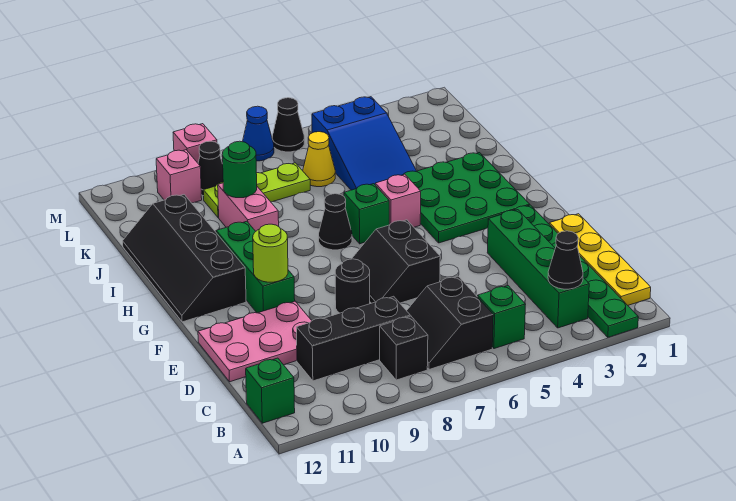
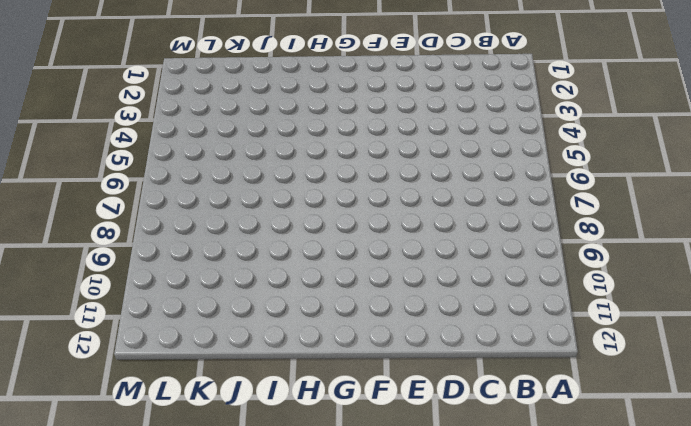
none -> green 1x6 plate [501,205,638,337]
none -> yellow 1x4 plate [549,214,651,305]
none -> green 1x4 brick [487,210,589,328]

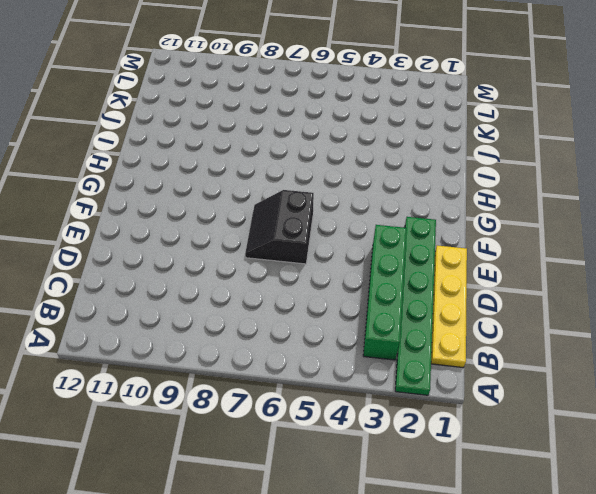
none -> green 1x1 brick [478,286,526,349]
none -> black 2x2 slope [407,276,493,369]
none -> black 1x1 brick [380,316,428,380]

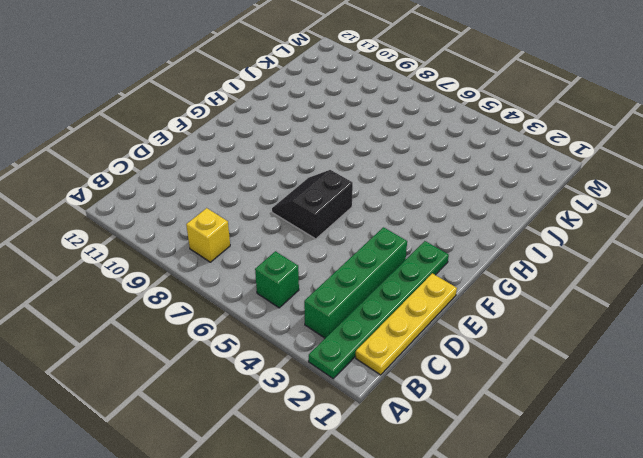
yellow 1x1 brick [186,208,230,262] -> black 1x1 brick [380,316,428,380]
none -> black 2x2 slope [407,276,493,369]
none -> green 1x1 brick [246,358,295,423]
none -> black 1x3 brick [297,296,410,381]

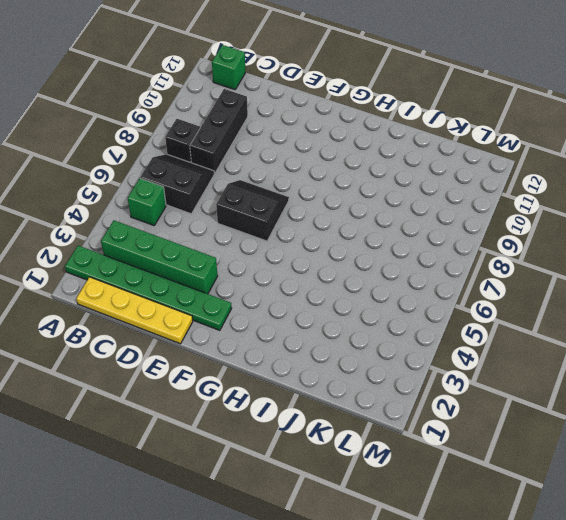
none -> pink 2x3 plate [198,301,312,382]
none -> black 1x1 round brick [335,259,370,313]
none -> green 1x3 brick [216,221,295,313]

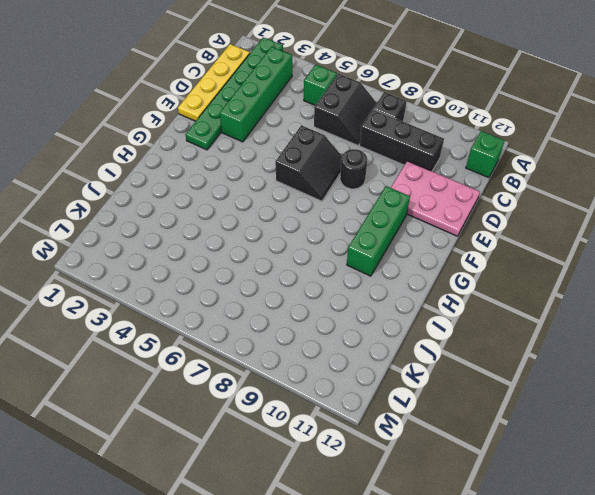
none -> green 3x3 plate [403,153,530,243]
none -> black 2x4 slope [123,195,246,322]
none -> pink 1x1 brick [375,174,421,227]

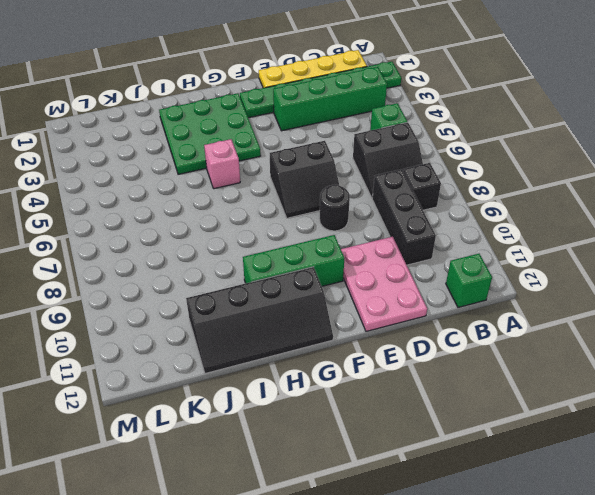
none -> green 1x1 brick [344,184,389,244]
none -> black 1x1 cone [319,194,352,250]
none -> pink 1x2 brick [218,183,279,231]

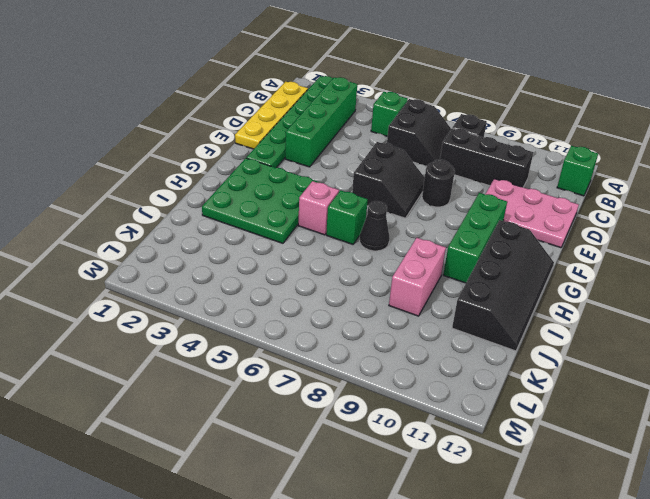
none -> blue 2x3 slope [312,97,416,190]
none -> yellow 1x1 cone [303,132,335,187]
none -> lime 1x3 plate [203,163,310,218]

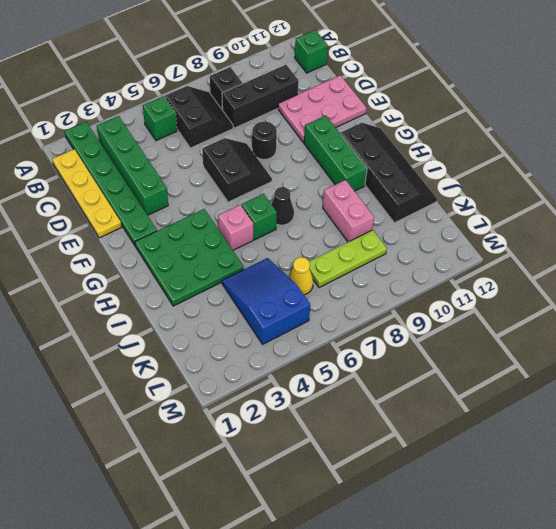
none -> black 1x1 cone [198,141,223,196]
none -> pink 1x1 brick [156,150,202,203]
none -> black 1x1 cone [272,98,304,152]

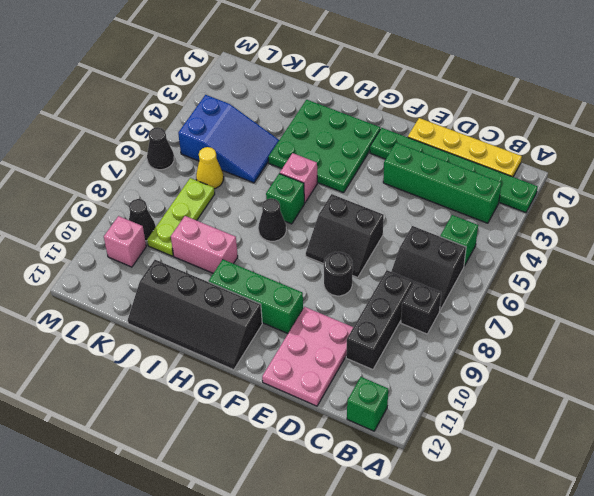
none -> blue 1x1 cone [243,106,274,161]
none -> pink 1x1 brick [173,124,217,163]
none -> black 1x1 cone [548,231,583,289]

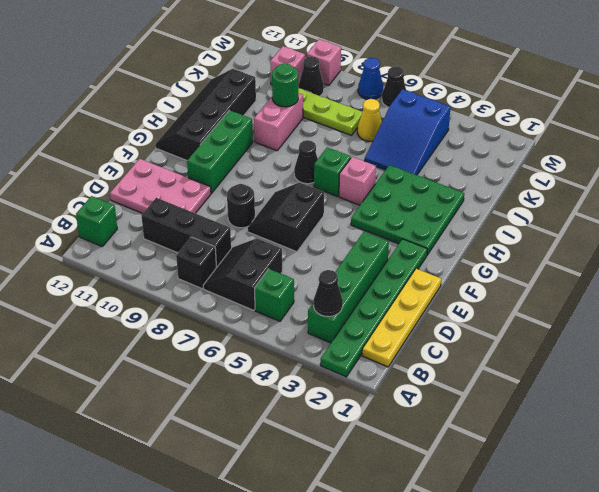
none -> lime 1x1 round brick [253,224,288,282]

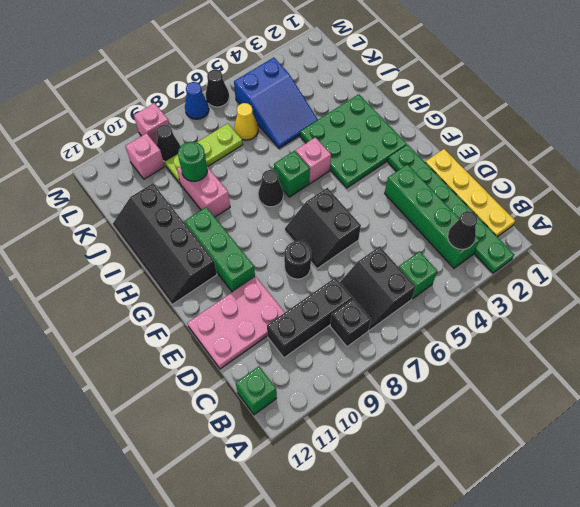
none -> lime 1x1 round brick [253,224,288,282]

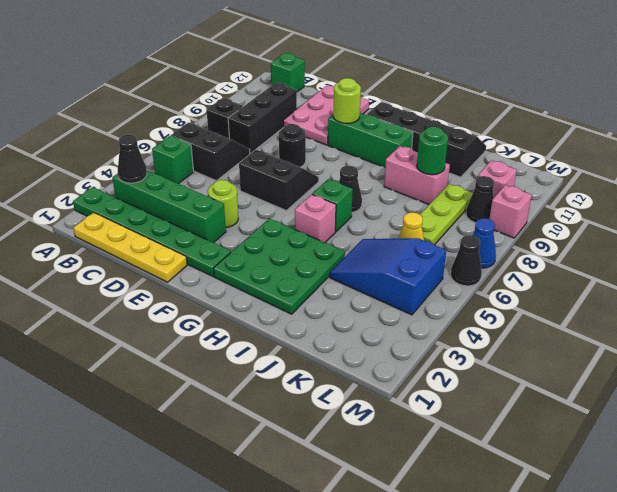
lime 1x1 round brick [208,180,238,228] -> none

